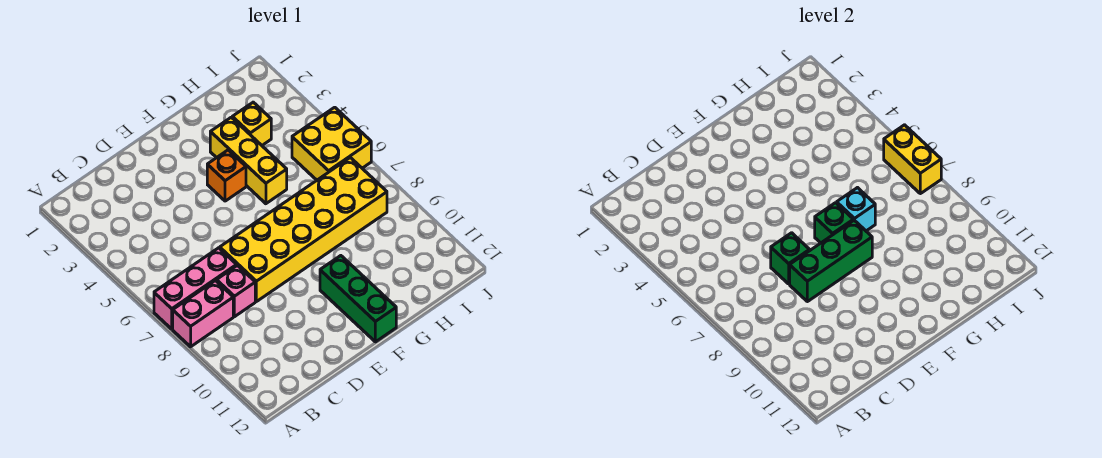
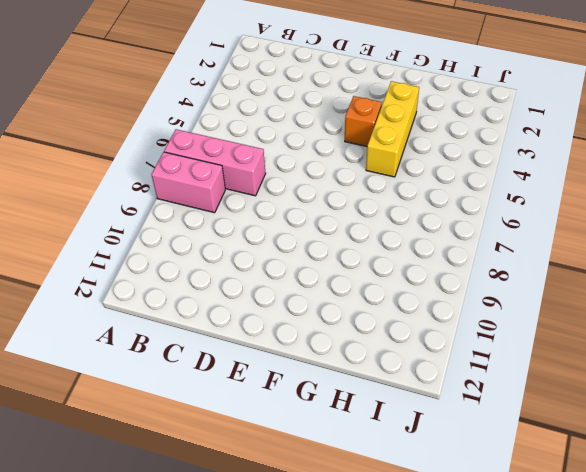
none -> pink 1x1 brick [217,265,255,317]
none -> yellow 2x6 brick [220,158,387,302]
none -> green 1x3 brick [320,256,396,342]

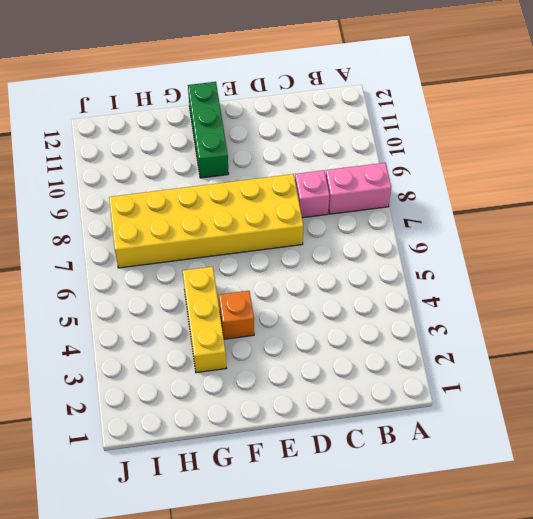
none -> pink 1x3 brick [154,248,237,329]
none -> yellow 1x1 brick [232,102,271,145]
none -> yellow 2x2 brick [292,107,371,180]

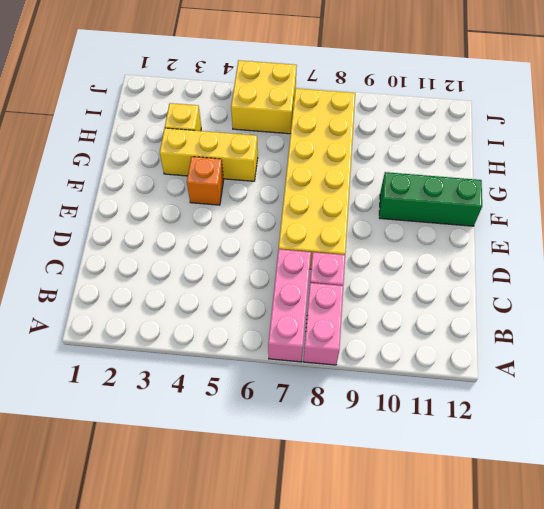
none -> green 1x1 brick [771,233,810,284]
none -> green 1x3 brick [790,220,872,302]
none -> green 1x1 brick [815,203,853,243]

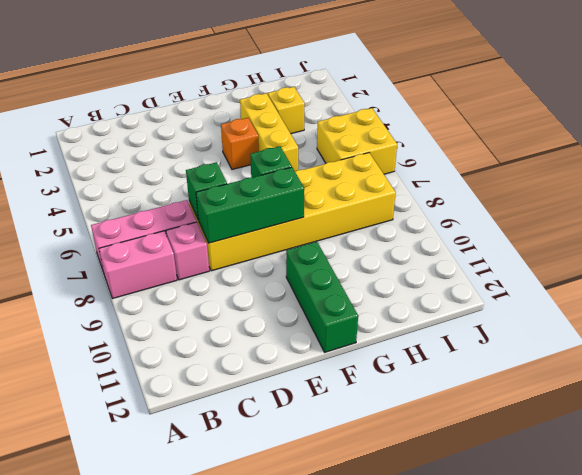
none -> cyan 1x1 brick [837,188,875,231]
none -> yellow 1x2 brick [884,125,941,194]

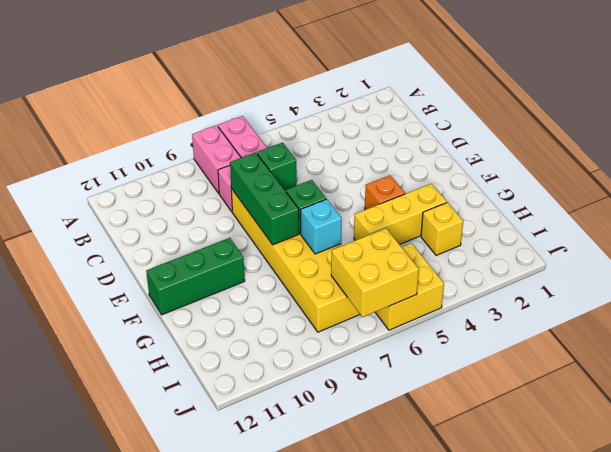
yellow 2x2 brick [331,228,419,317] -> yellow 1x2 brick [884,125,941,194]

